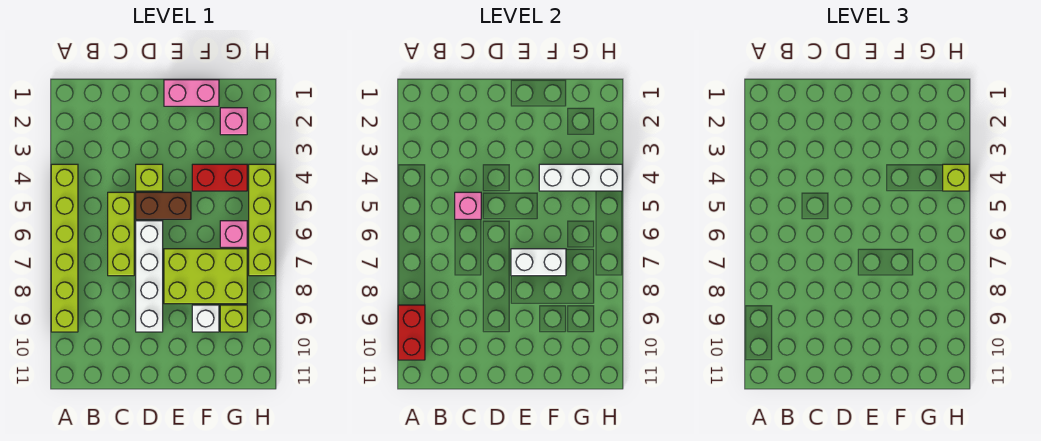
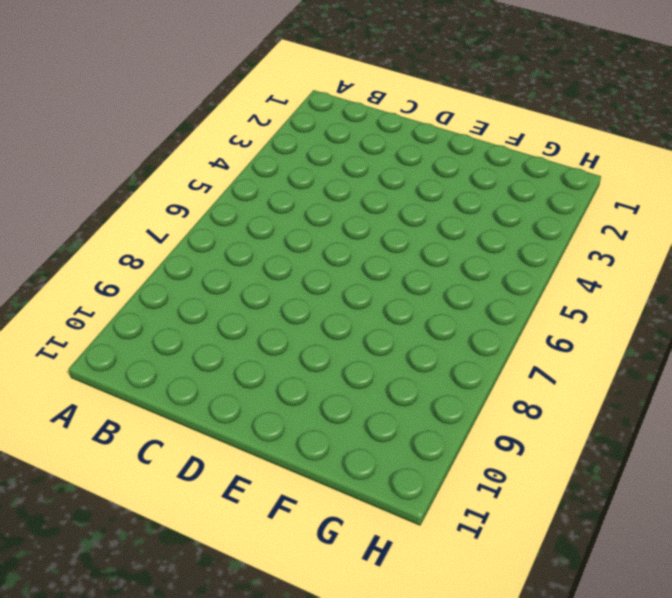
none -> lime 1x6 brick [51,164,78,332]
none -> lime 1x3 brick [108,192,134,276]
none -> lime 1x1 brick [136,164,163,191]

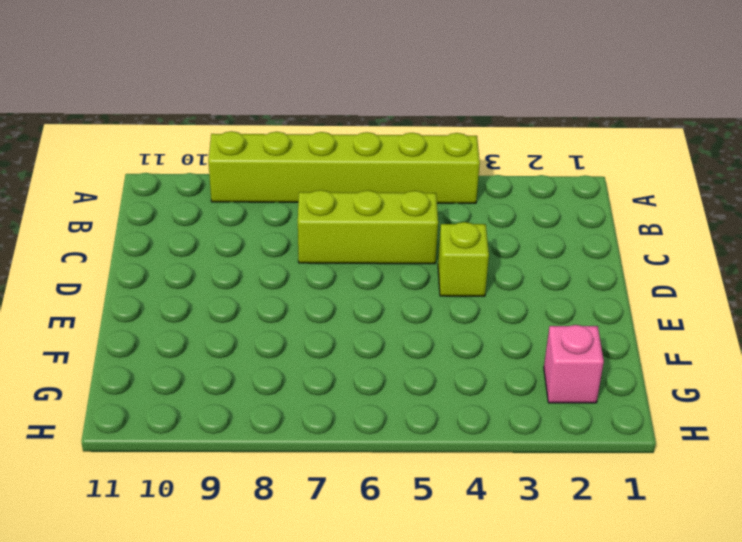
none -> brown 1x2 brick [136,192,191,219]
none -> white 1x4 brick [136,221,163,332]
none -> pink 1x2 brick [164,80,219,106]

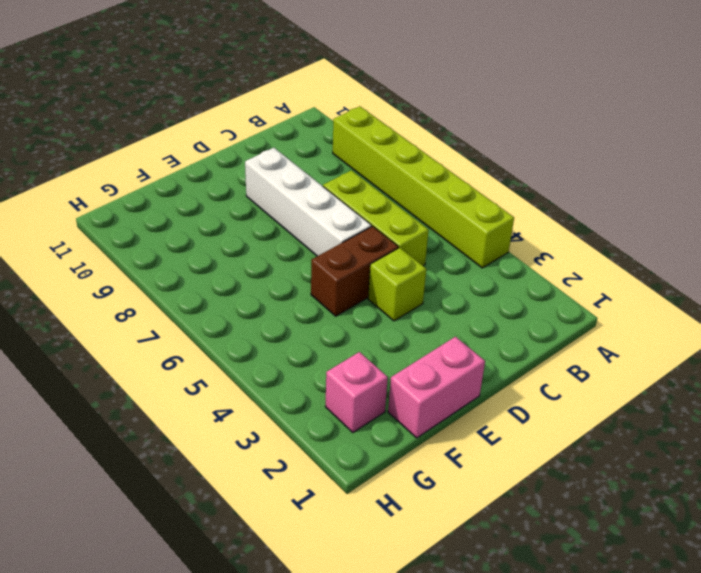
none -> lime 2x3 brick [164,249,247,304]
none -> red 1x2 brick [192,164,247,191]
none -> white 1x1 brick [192,305,219,332]

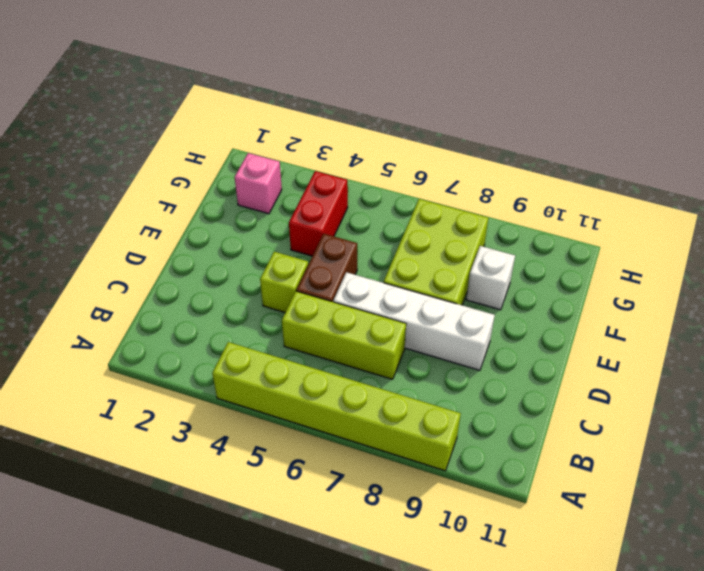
none -> pink 1x2 brick [164,80,219,106]
none -> pink 1x1 brick [220,221,247,247]
none -> lime 1x1 brick [220,305,247,332]

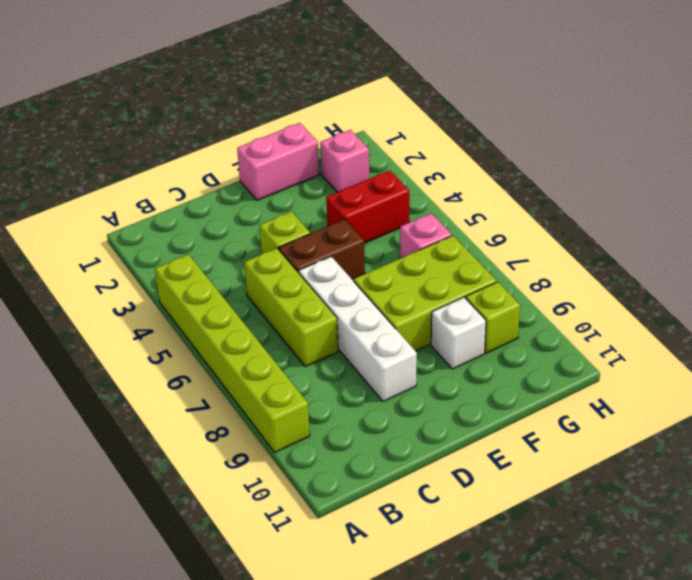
none -> lime 1x4 brick [249,164,275,276]
none -> red 1x2 brick [398,305,425,360]
none -> pink 1x1 brick [455,192,481,219]

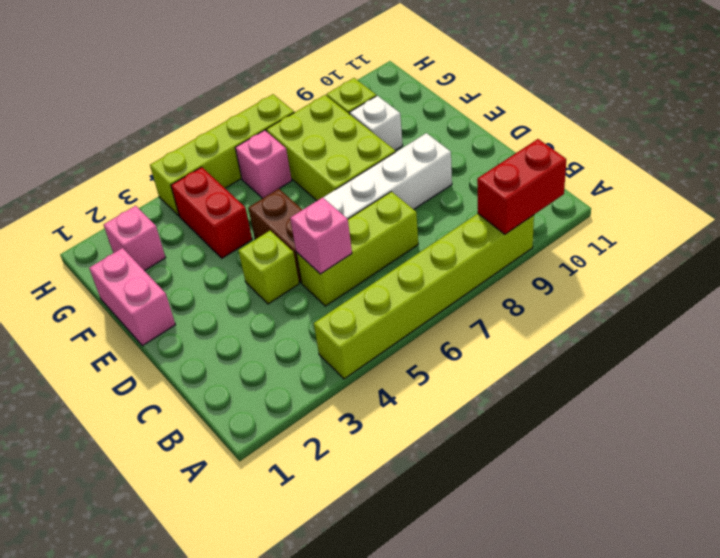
none -> white 1x2 brick [511,249,566,276]
none -> white 1x3 brick [539,164,622,191]
none -> lime 1x1 brick [943,164,969,191]

